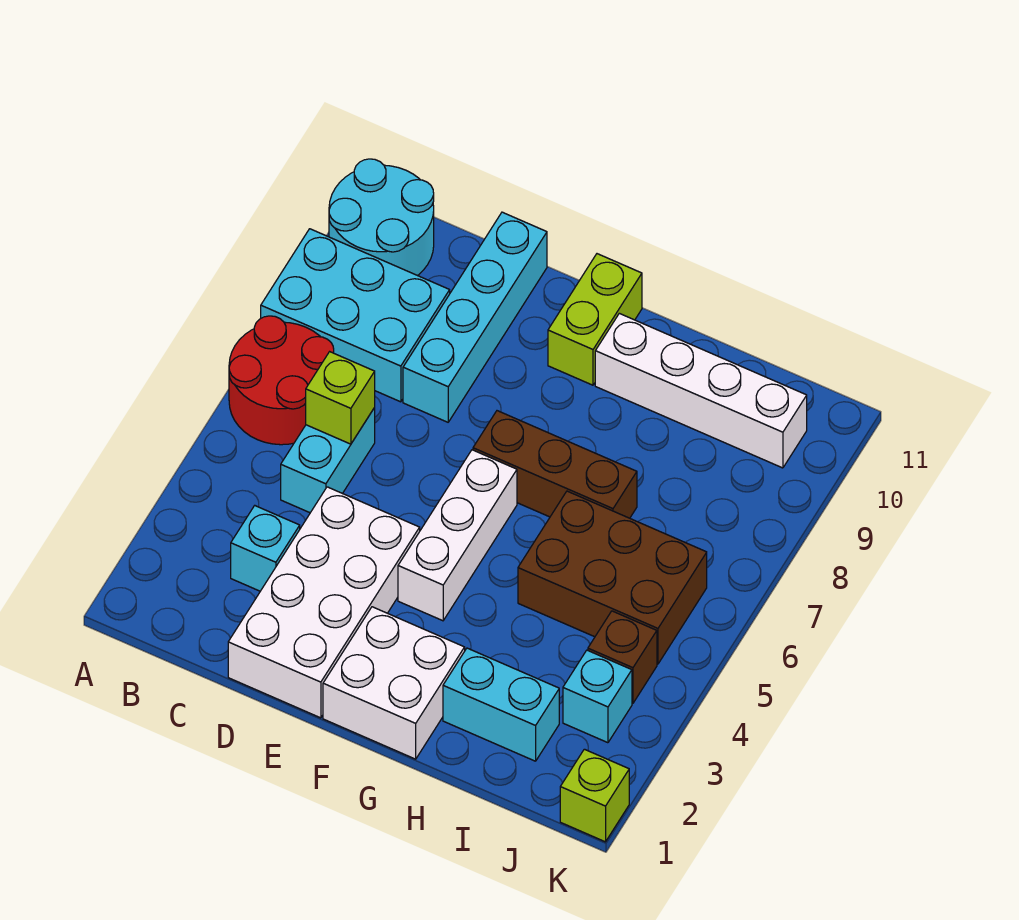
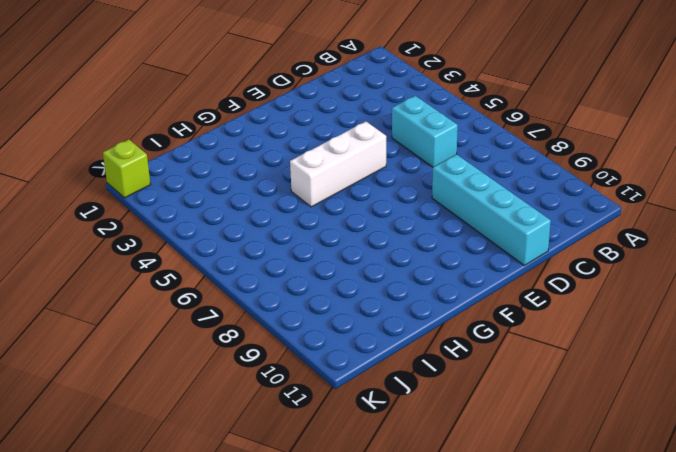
white 1x3 brick [290,121,386,207] -> white 1x3 brick turned to [398,450,517,621]
none -> red 2x2 round brick [229,316,334,445]
none -> cyan 2x3 brick [261,229,450,402]
none -> cyan 2x2 round brick [329,159,434,276]

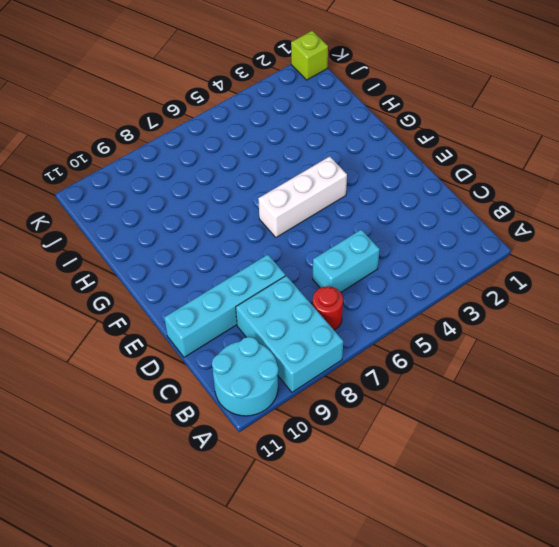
red 1x1 round brick [312,286,343,330] -> red 2x2 round brick [229,316,334,445]
none -> cyan 1x1 brick [231,506,300,591]
none -> white 2x4 brick [228,487,420,718]
none -> white 2x2 brick [323,607,465,759]

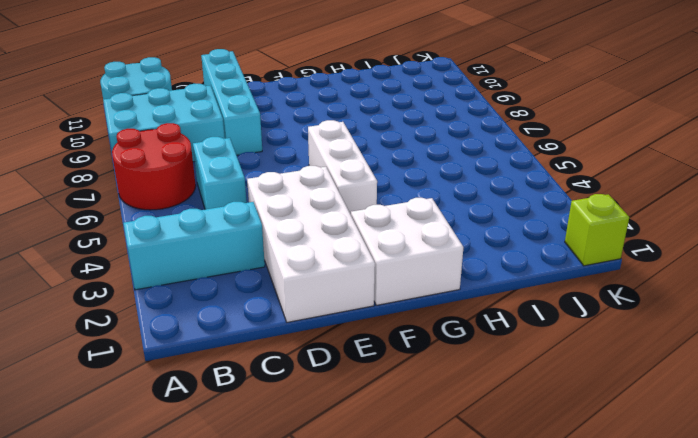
cyan 1x3 brick [124,202,265,290] -> cyan 1x1 brick [231,506,300,591]
none -> brown 1x3 brick [473,411,637,518]
none -> lime 1x2 brick [548,254,642,385]
none -> white 1x4 brick [595,313,807,468]

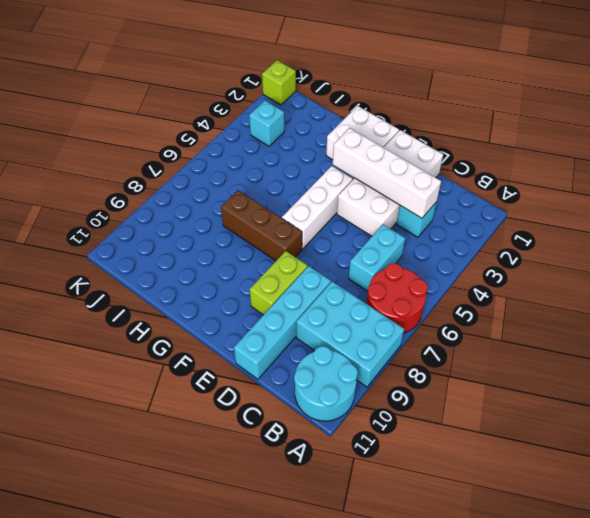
white 1x4 brick [333,128,441,218] -> white 1x4 brick moved to [595,313,807,468]
lime 1x2 brick [250,251,307,315] -> lime 1x2 brick moved to [548,254,642,385]
none -> cyan 1x2 brick [443,648,559,761]
none -> brown 2x3 brick [518,491,707,664]
none -> brown 1x1 brick [588,611,657,703]

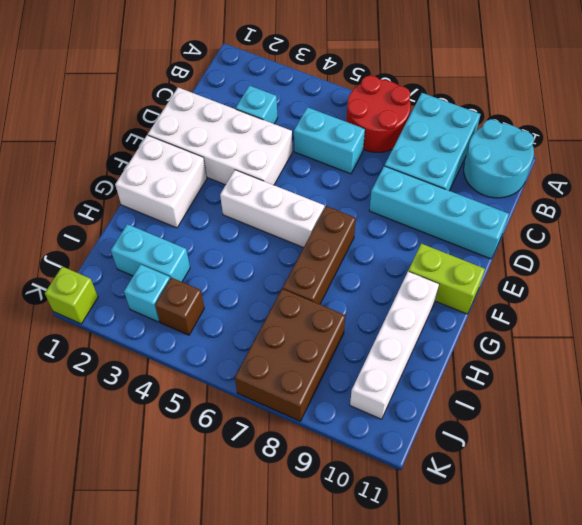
cyan 1x2 brick [111,224,190,282] -> cyan 1x2 brick turned to [443,648,559,761]
brown 2x3 brick [235,289,345,421] -> brown 2x3 brick moved to [518,491,707,664]
none -> lime 1x1 brick [306,352,375,444]

